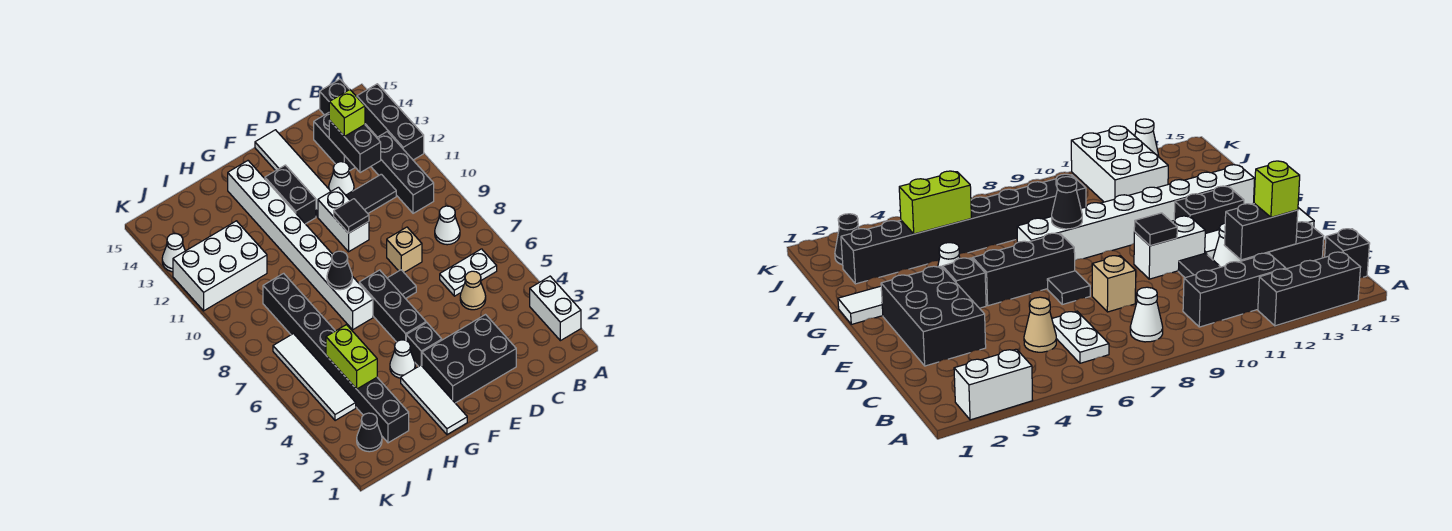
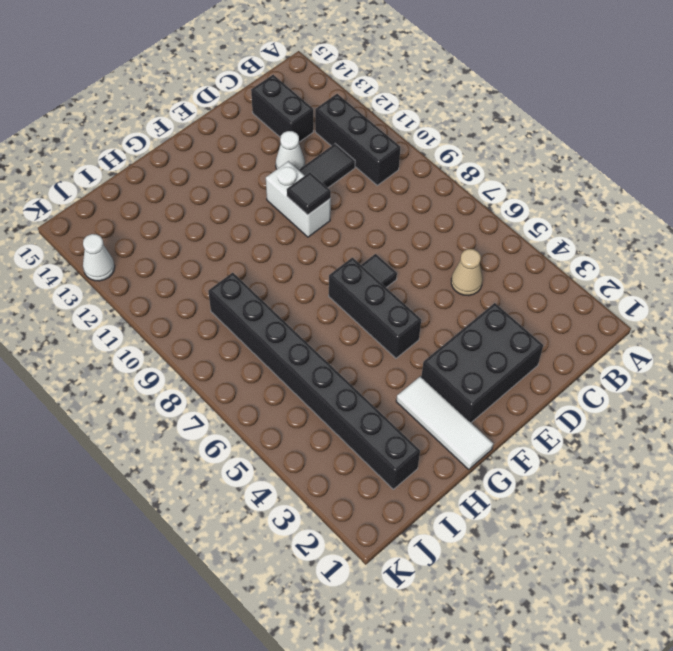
none -> white 1x2 brick [530,276,581,341]
none -> black 1x3 brick [357,84,424,160]
none -> white 1x2 plate [440,249,497,296]
none -> white 1x1 cone [435,206,460,245]

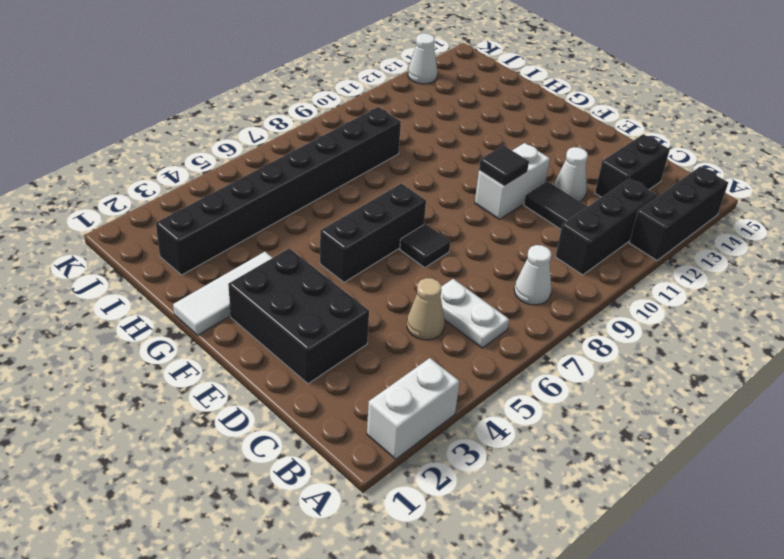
none -> black 1x1 brick [320,79,350,115]
none -> tan 1x1 brick [387,227,422,272]
none -> white 1x4 tile [255,130,331,217]
none -> black 1x1 brick [406,323,442,367]

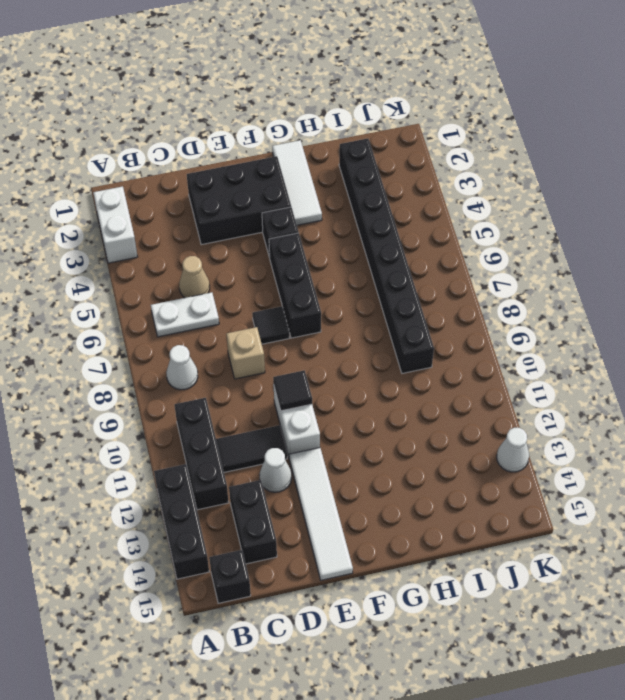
none -> black 1x2 brick [265,165,316,224]
none -> white 1x1 cone [390,340,415,378]
none -> white 1x8 brick [228,161,373,330]
none -> white 2x3 brick [173,221,267,311]

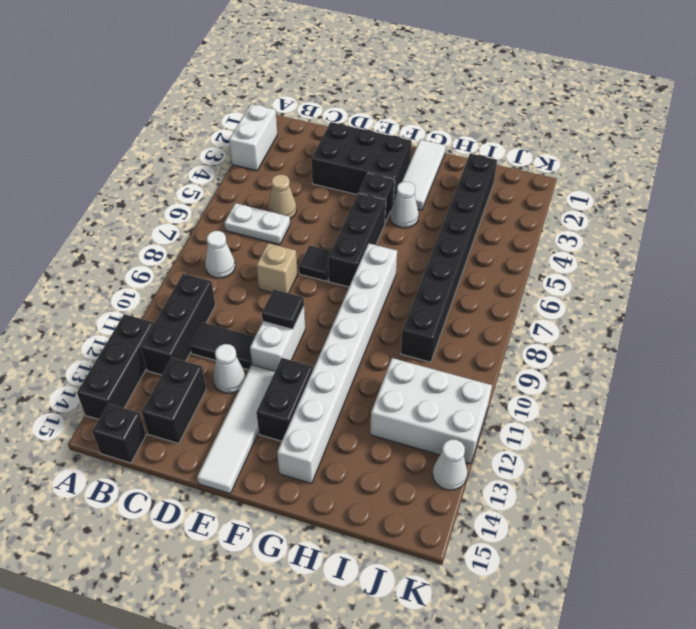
none -> black 1x1 cone [357,413,382,452]
none -> white 1x4 tile [273,334,356,421]
none -> black 1x2 brick [329,121,381,173]
none -> black 1x1 cone [327,251,352,290]

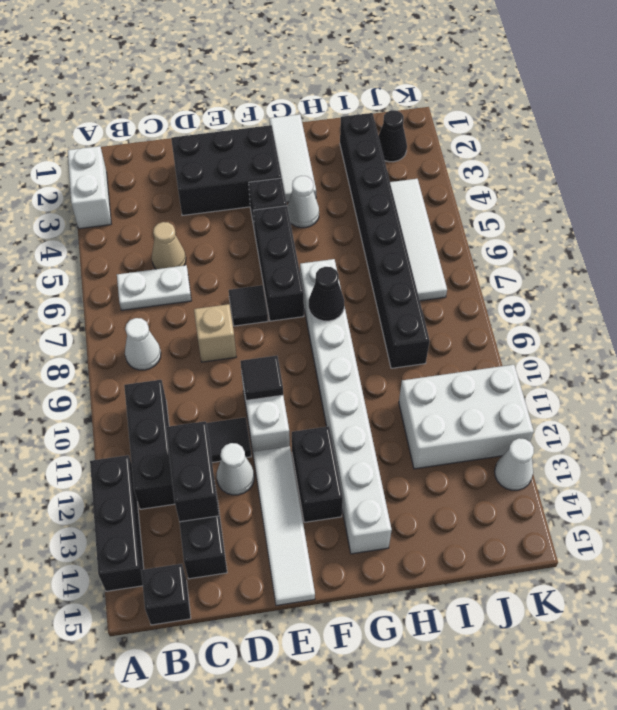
none -> lime 1x2 brick [326,325,377,389]
none -> lime 1x1 brick [329,90,365,136]

